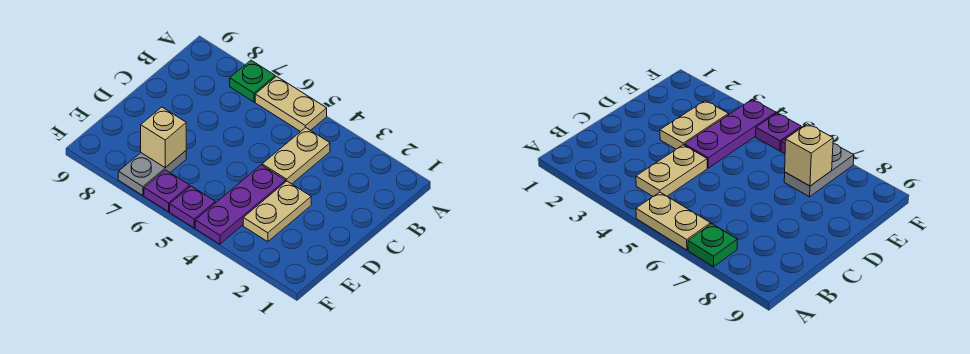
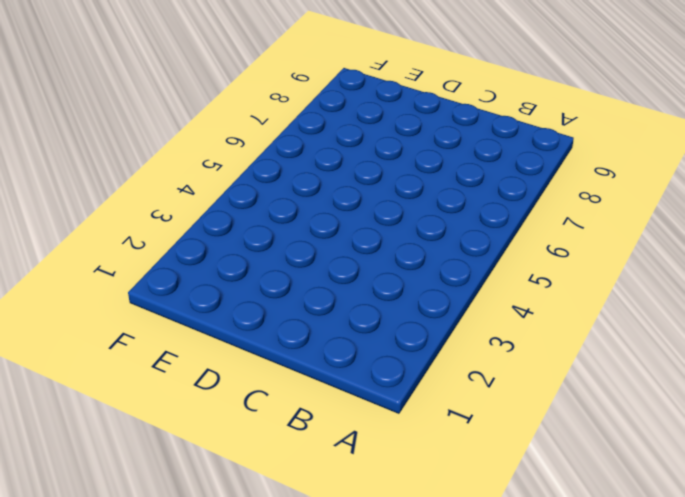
none -> tan 1x2 plate [255,76,327,132]
none -> green 1x1 plate [230,60,275,102]

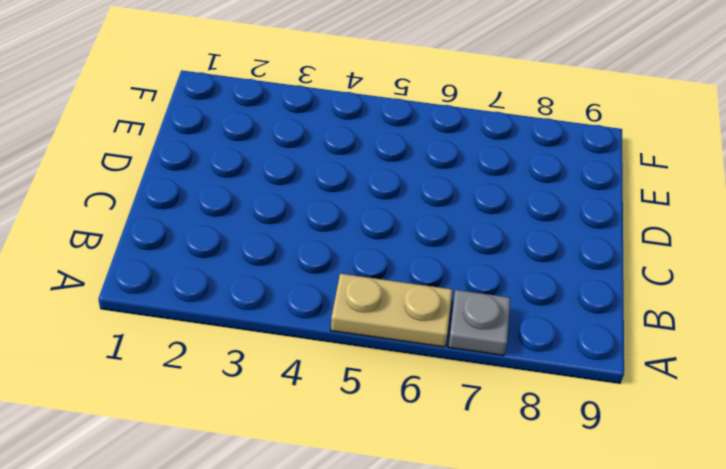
grey 1x1 plate [448,290,510,356] -> green 1x1 plate [230,60,275,102]
none -> tan 1x2 plate [262,127,330,184]
none -> tan 1x2 plate [243,181,311,242]

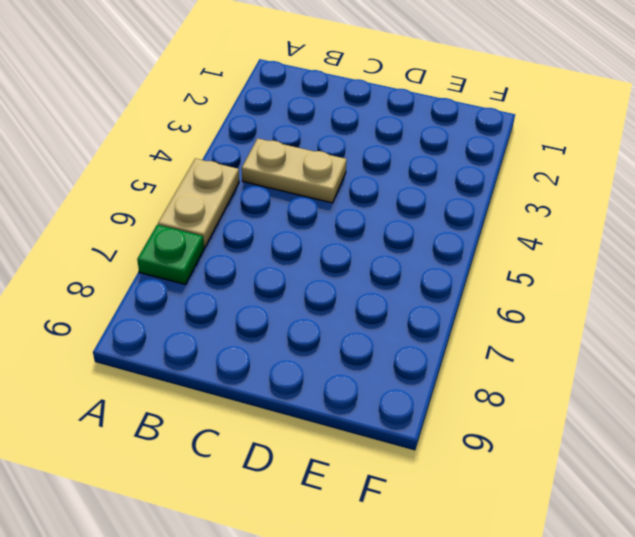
none -> tan 1x2 plate [243,181,311,242]
none -> purple 1x3 plate [195,165,286,244]

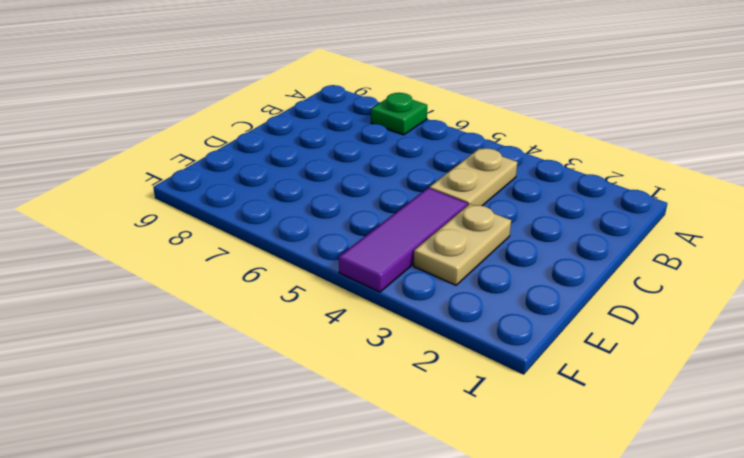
purple 1x3 tile [339,188,468,292] -> purple 1x3 plate [195,165,286,244]
none -> tan 1x2 plate [255,76,327,132]
none -> grey 1x2 plate [118,151,186,196]

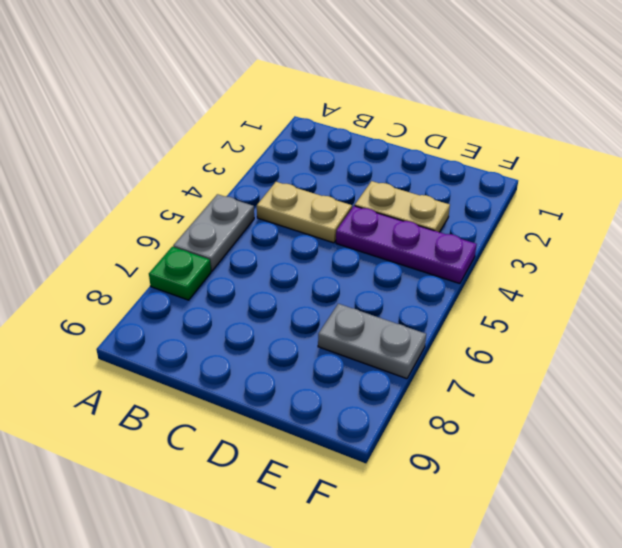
grey 1x2 plate [173,194,254,271] -> tan 1x2 plate [255,76,327,132]
none -> purple 1x1 plate [170,186,215,228]
none -> purple 1x1 plate [144,170,190,212]

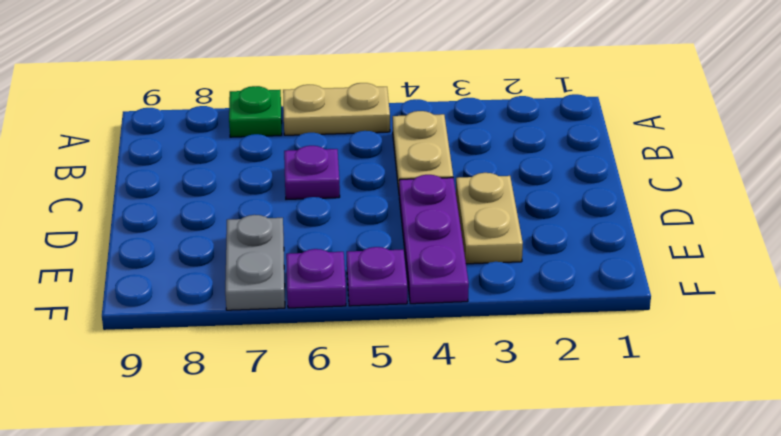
purple 1x1 plate [284,146,340,199] -> none
none -> tan 1x1 brick [141,107,186,168]

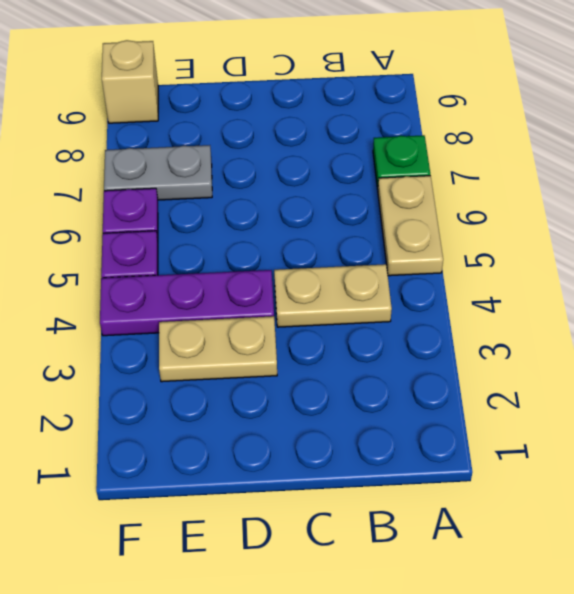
tan 1x1 brick [102,40,158,123] -> tan 1x1 brick moved to [141,107,186,168]

